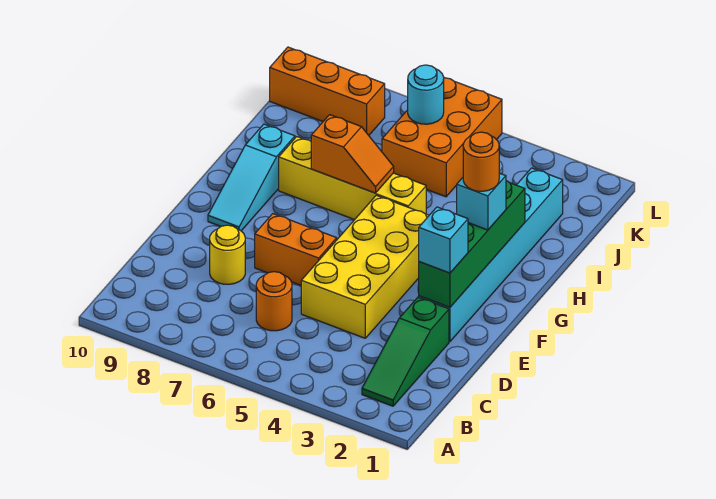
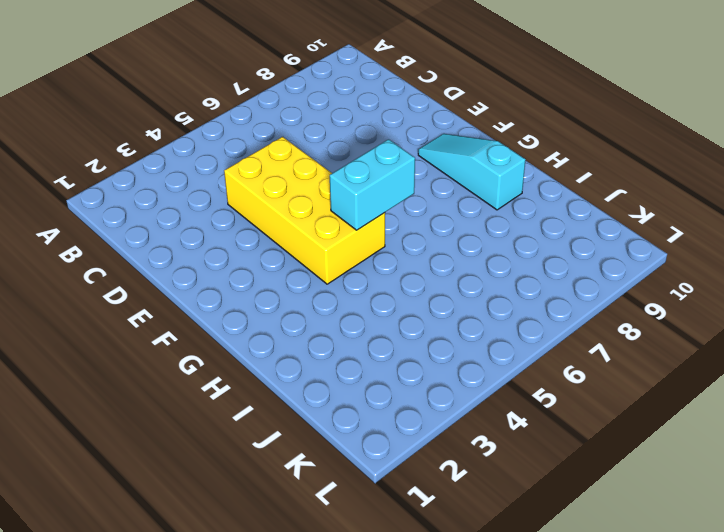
cyan 1x2 brick [330,139,415,230] -> none
none -> green 1x3 slope [362,297,449,406]
none -> orange 1x1 round brick [256,272,292,331]
none -> yellow 1x1 round brick [210,225,245,284]

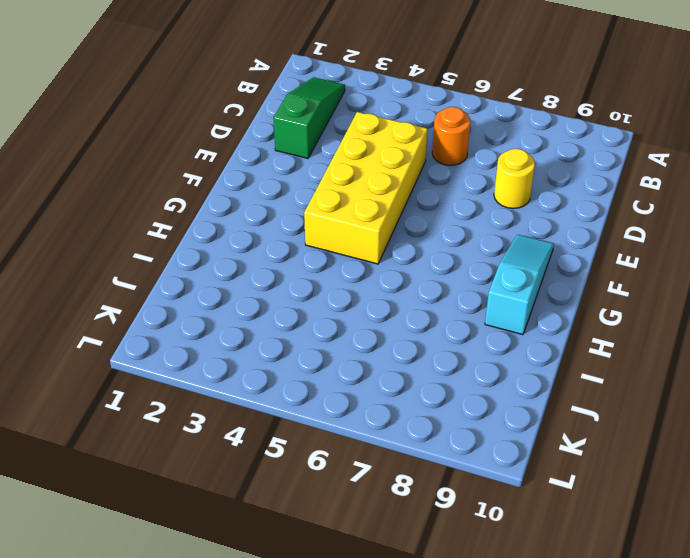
none -> cyan 1x6 brick [419,168,563,342]
none -> orange 1x2 brick [255,214,337,285]
none -> yellow 1x4 brick [279,137,426,220]

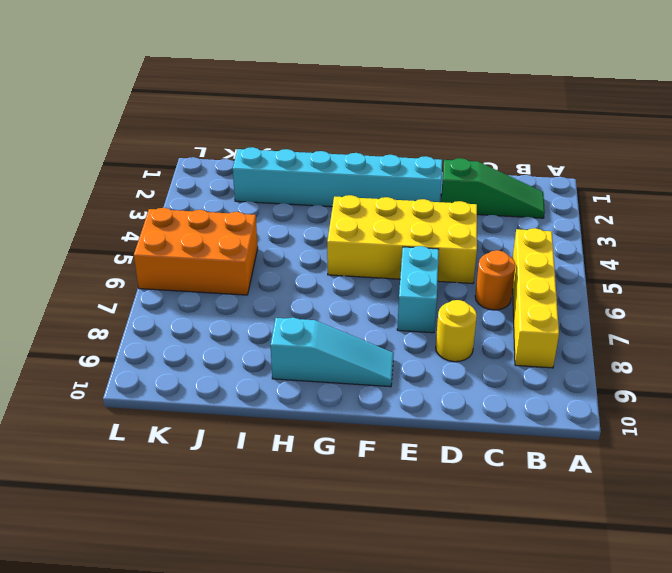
yellow 1x4 brick [512,228,559,368] -> yellow 1x4 brick moved to [279,137,426,220]
cyan 1x2 brick [397,246,439,333] -> orange 1x2 brick [255,214,337,285]
none -> orange 1x3 brick [270,47,385,135]
none -> green 1x4 brick [419,181,525,307]
none -> orange 1x2 slope [311,115,394,193]

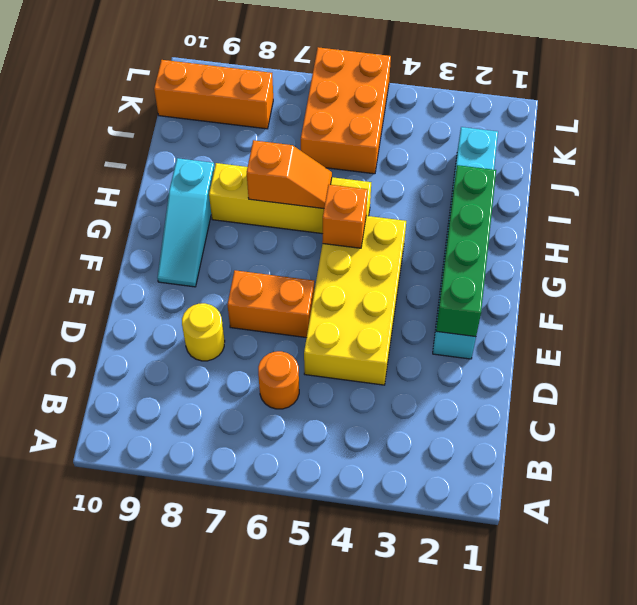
orange 1x1 brick [322,185,368,248] -> none
none -> green 1x3 slope [362,297,449,406]
none -> cyan 1x1 round brick [408,65,444,124]
none -> cyan 1x1 brick [419,207,468,273]

